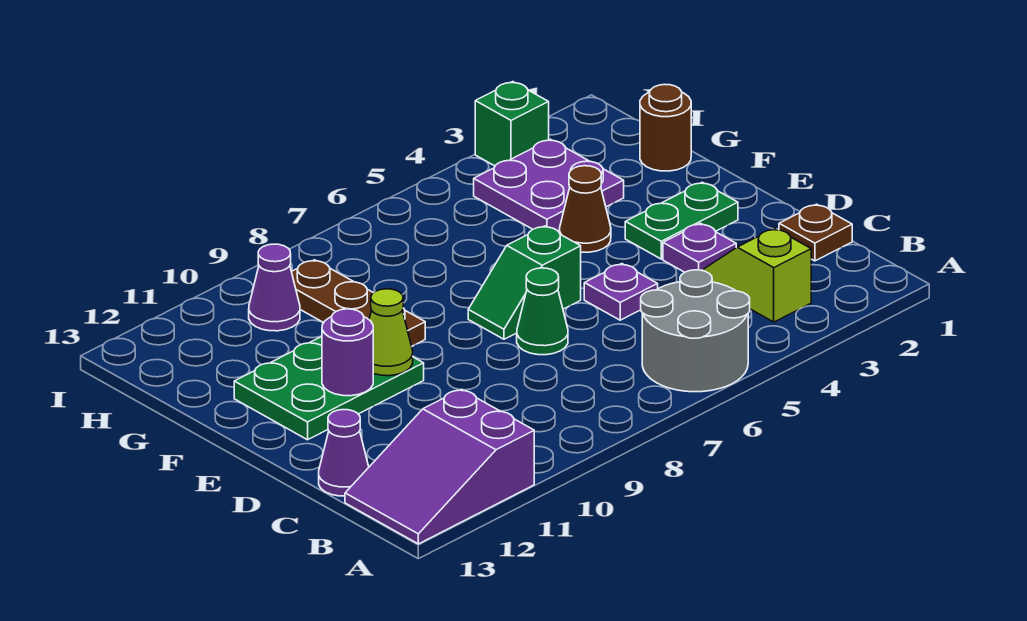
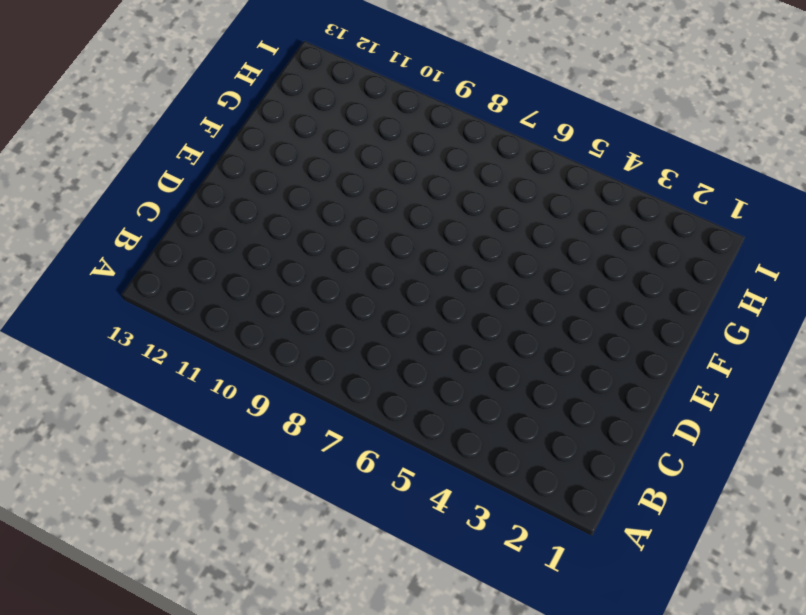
none -> grey 2x2 round brick [641,270,750,392]
none -> purple 2x3 slope [345,389,534,544]
none -> lime 1x2 slope [702,228,811,322]

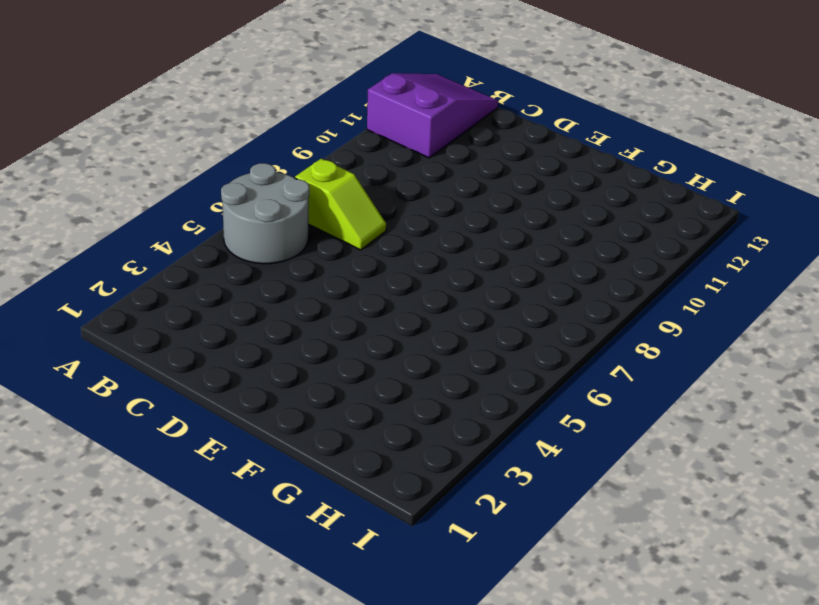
lime 1x2 slope [295,158,386,250] -> lime 1x2 slope moved to [702,228,811,322]
none -> brown 1x1 plate [779,204,852,261]
none -> purple 1x1 cone [319,410,369,496]
none -> purple 1x1 plate [663,223,736,272]

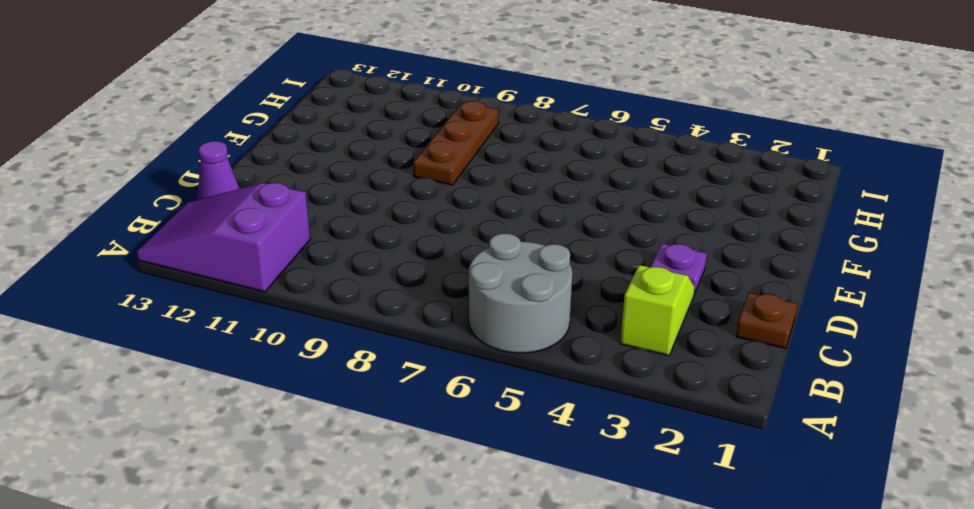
none -> purple 1x1 plate [584,264,658,320]
none -> green 1x1 cone [517,268,568,355]
none -> green 1x2 plate [625,182,738,259]

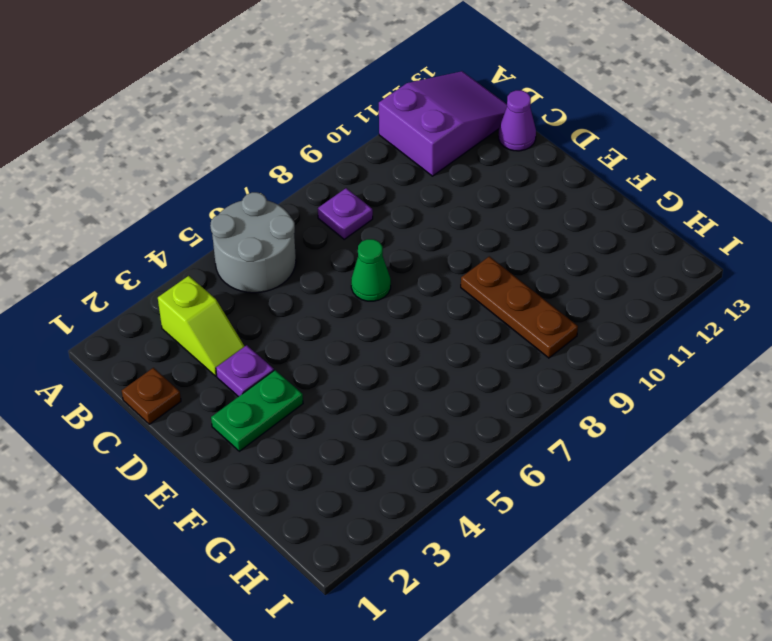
purple 1x1 plate [318,188,373,239] -> purple 1x1 plate moved to [584,264,658,320]
none -> green 1x2 slope [468,226,581,339]
none -> green 2x3 plate [234,337,424,440]
none -> brown 1x1 cone [560,166,611,252]

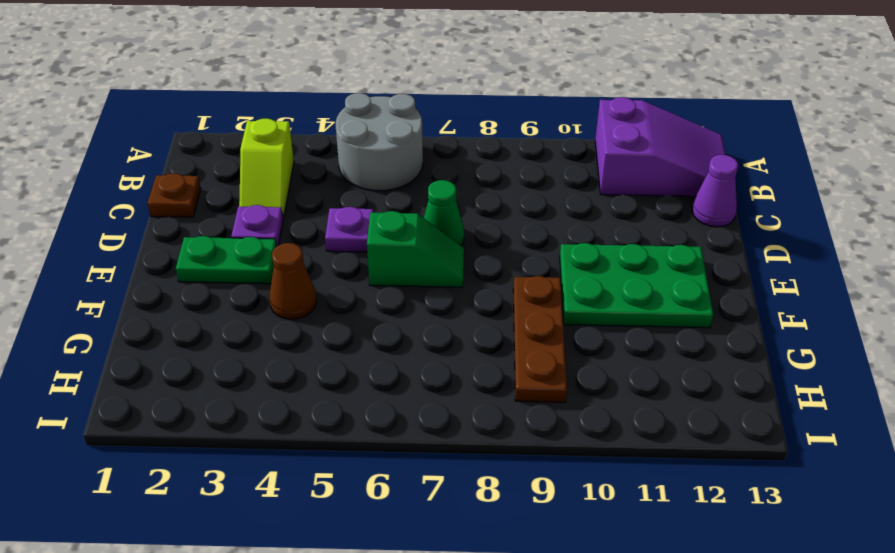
none -> brown 1x1 round brick [640,84,691,171]
none -> purple 2x2 plate [474,139,624,231]
none -> purple 1x1 cone [249,244,300,331]

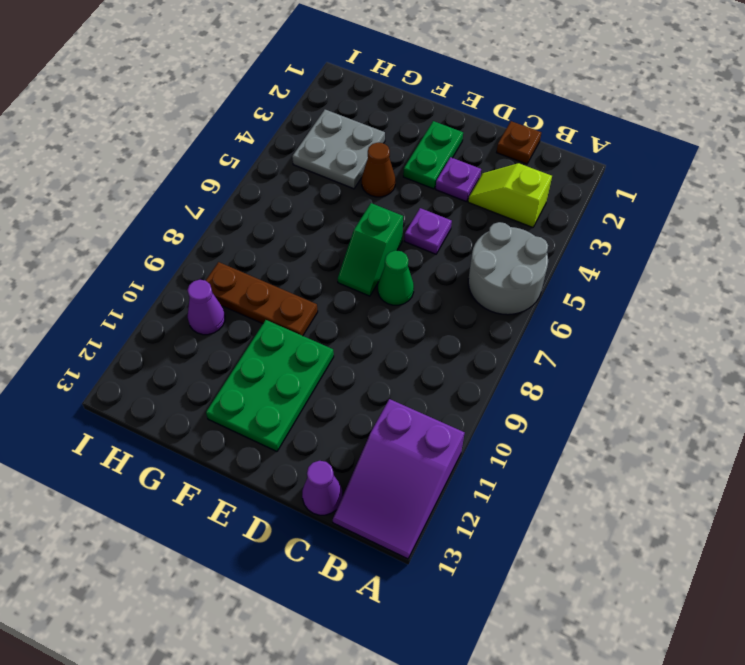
grey 2x2 plate [292,110,385,189] -> purple 2x2 plate [474,139,624,231]
none -> brown 1x1 round brick [640,84,691,171]
none -> green 1x1 brick [475,82,549,166]
none -> lime 1x1 cone [369,289,413,376]

